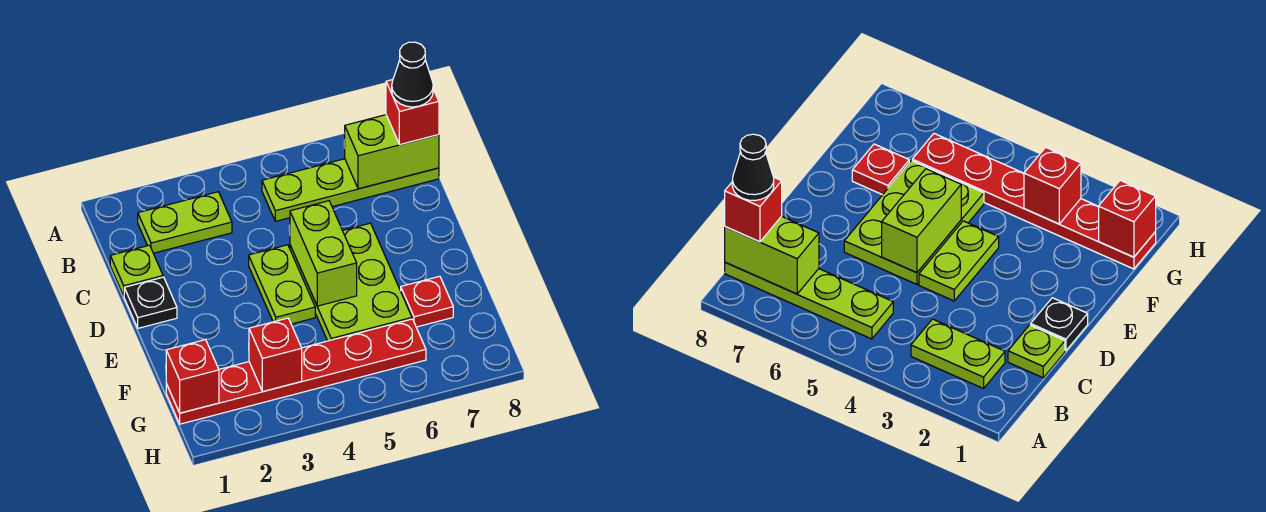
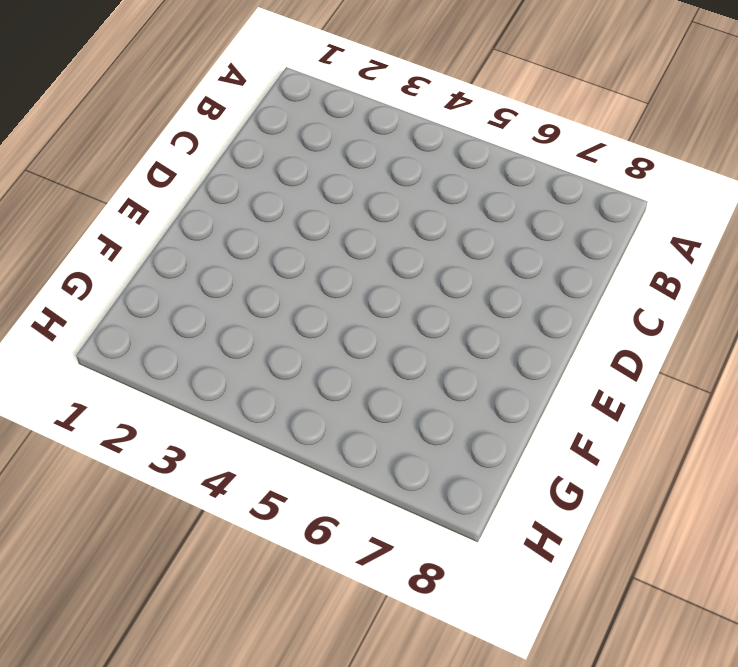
none -> lime 1x2 plate [138,192,232,253]
none -> lime 1x4 plate [262,159,439,221]
none -> lime 1x1 plate [110,245,163,296]

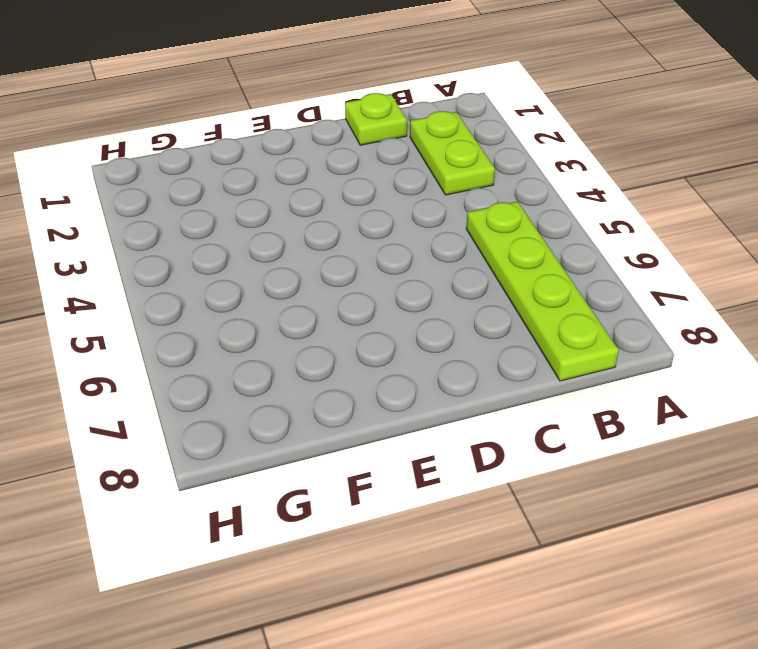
none -> black 1x1 plate [124,277,177,328]
none -> lime 1x2 plate [249,245,315,324]
none -> lime 2x3 plate [290,223,412,341]

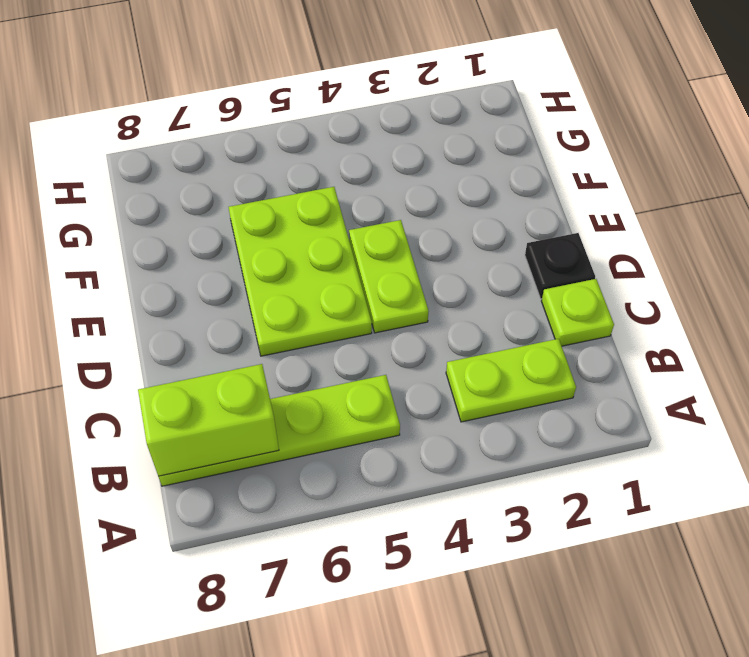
none -> red 1x1 plate [401,276,453,327]
none -> red 1x6 plate [166,319,426,424]
none -> lime 1x2 brick [290,201,357,306]

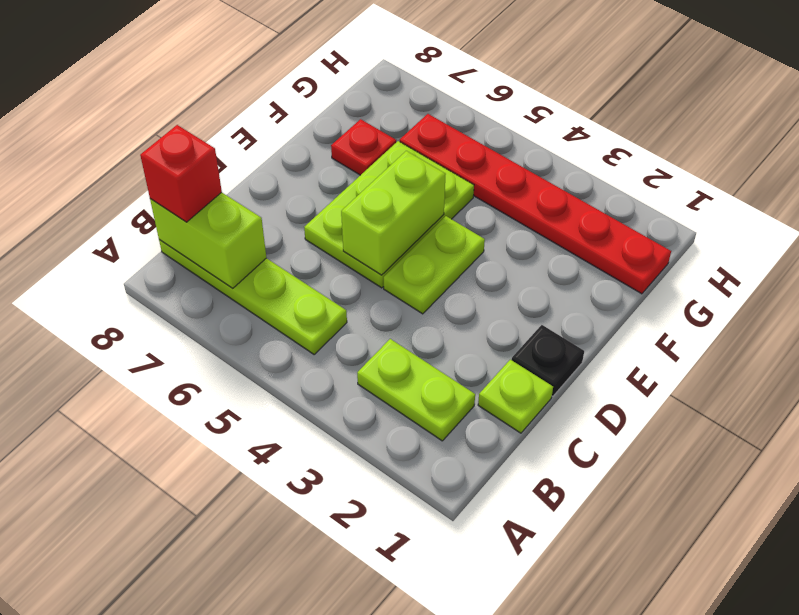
none -> red 1x1 brick [166,340,219,413]
none -> red 1x1 brick [249,318,302,391]
none -> black 1x1 cone [392,42,433,107]

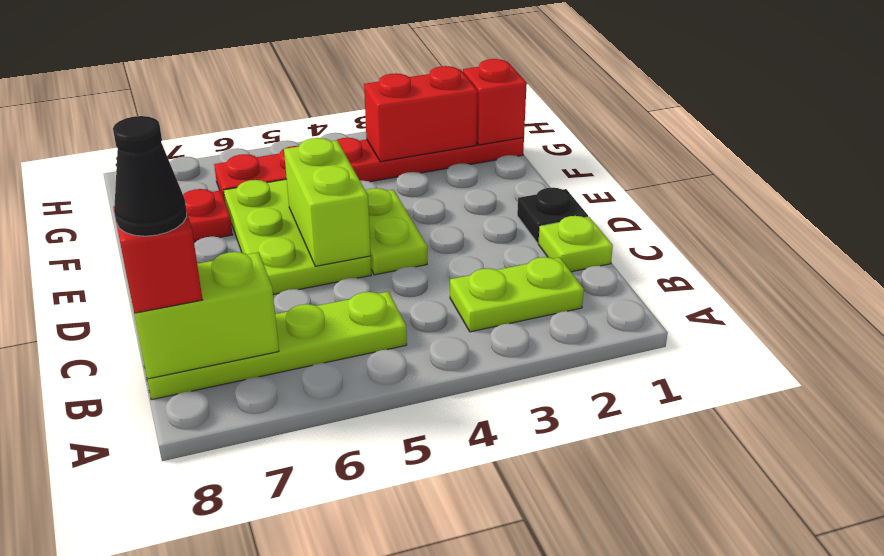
red 1x2 brick [364,66,477,162] -> red 1x1 brick [249,318,302,391]

